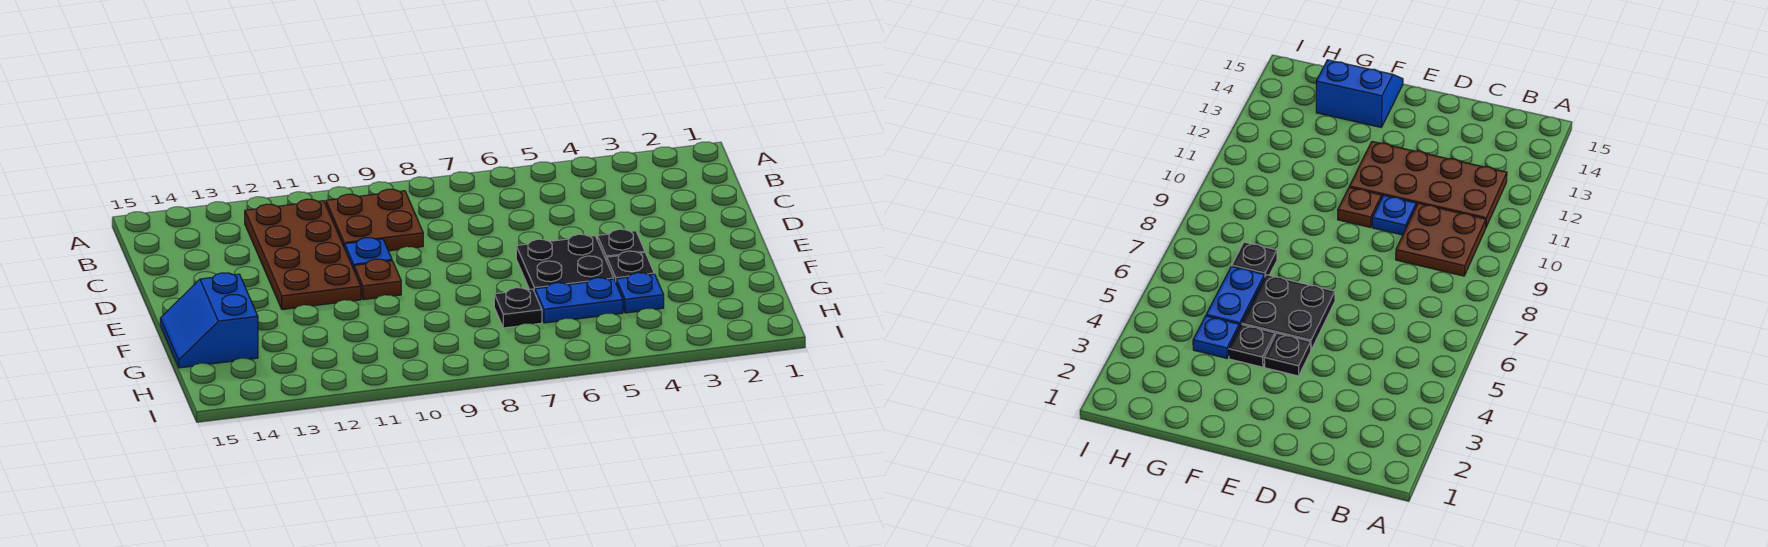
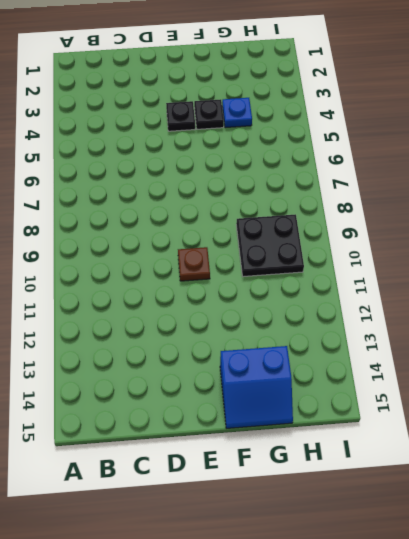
black 2x2 plate [236,214,304,277] -> black 2x2 plate moved to [516,234,614,292]
none -> brown 2x2 plate [326,189,423,251]
none -> brown 2x4 plate [245,199,361,310]

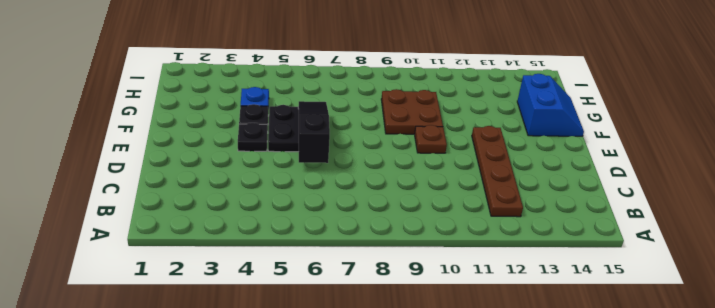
brown 1x4 plate [472,126,523,217] -> brown 2x4 plate [245,199,361,310]
black 1x3 slope [298,101,330,163] -> none
brown 2x2 plate [381,89,443,134] -> brown 2x2 plate moved to [326,189,423,251]
none -> blue 1x1 plate [345,238,392,269]
none -> blue 1x2 plate [535,278,623,323]

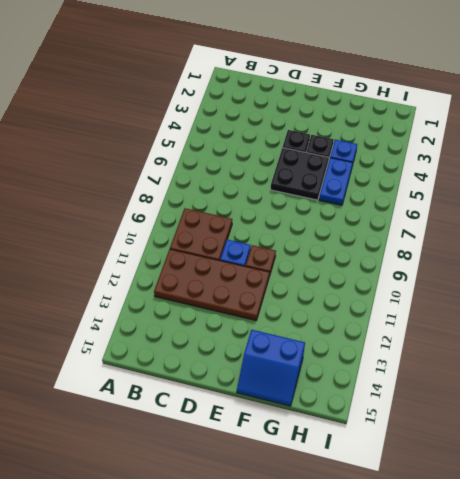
none -> black 1x1 plate [494,288,542,328]

